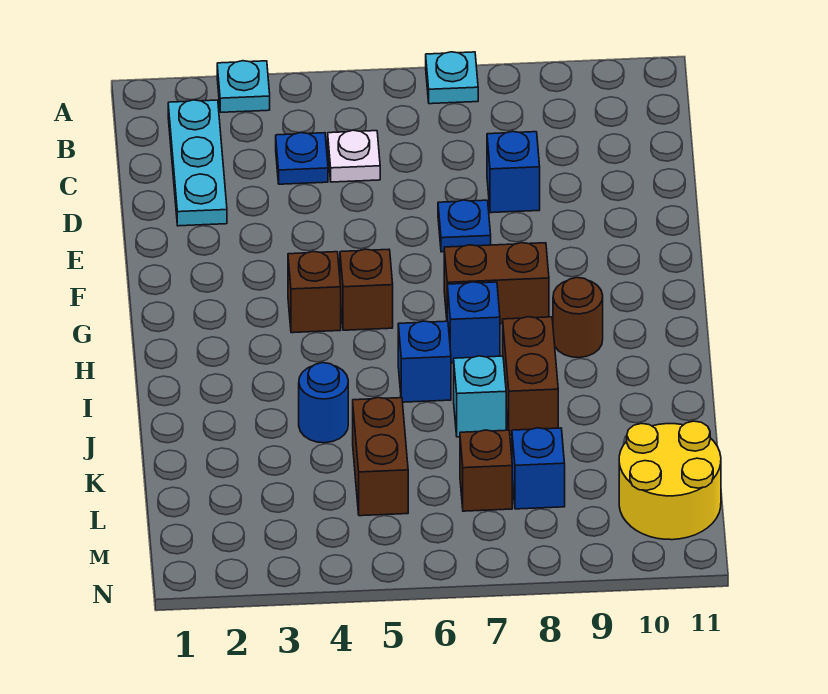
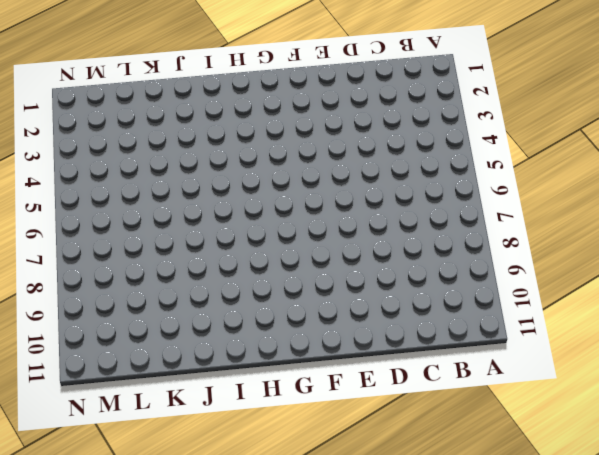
none -> cyan 1x1 plate [217,61,270,112]
none -> cyan 1x1 plate [426,52,478,104]
none -> cyan 1x3 plate [168,100,227,226]

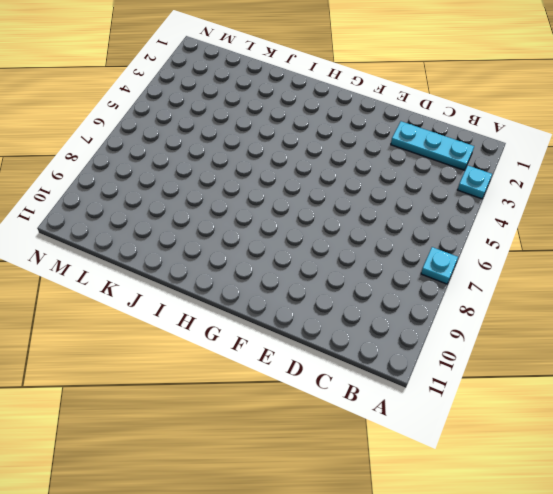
none -> blue 1x1 plate [276,133,328,184]
none -> white 1x1 plate [328,130,380,182]
none -> blue 1x1 brick [487,131,540,213]

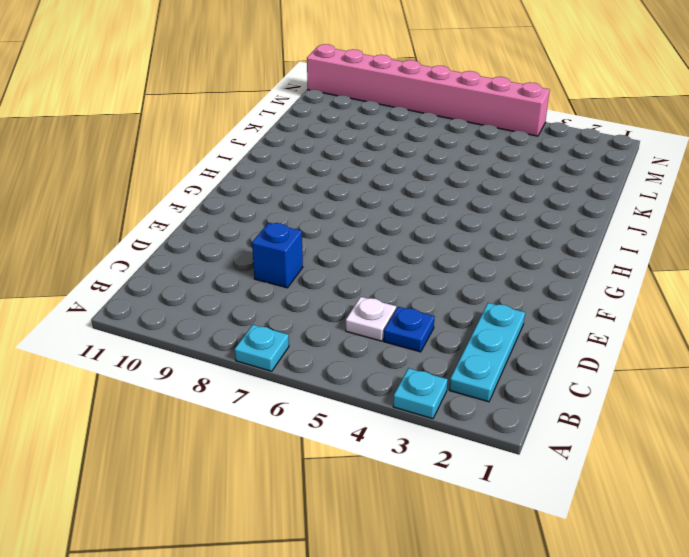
pink 1x8 brick [307,44,550,136] -> none
none -> blue 1x1 plate [438,200,491,252]
none -> brown 1x1 brick [288,251,341,333]
none -> brown 1x1 brick [340,249,393,330]

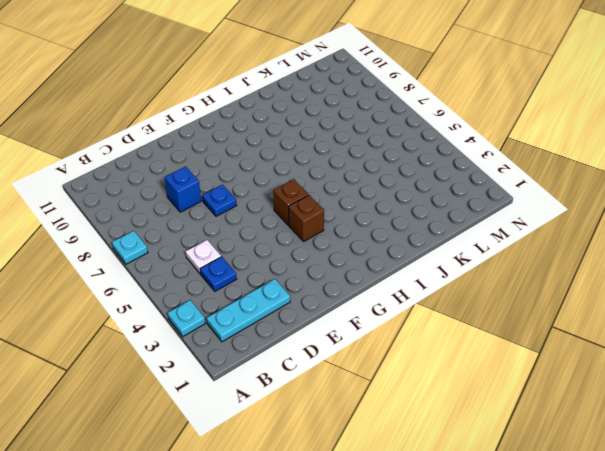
none -> brown 1x2 brick [444,243,549,324]
none -> blue 1x1 brick [447,282,500,363]
none -> brown 1x1 round brick [553,278,603,358]

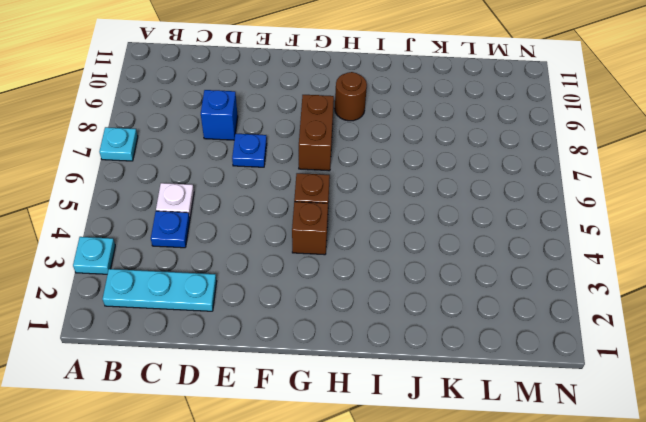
none -> blue 1x1 brick [447,282,500,363]
none -> blue 1x1 brick [398,321,451,402]
none -> brown 1x2 brick [503,317,558,435]

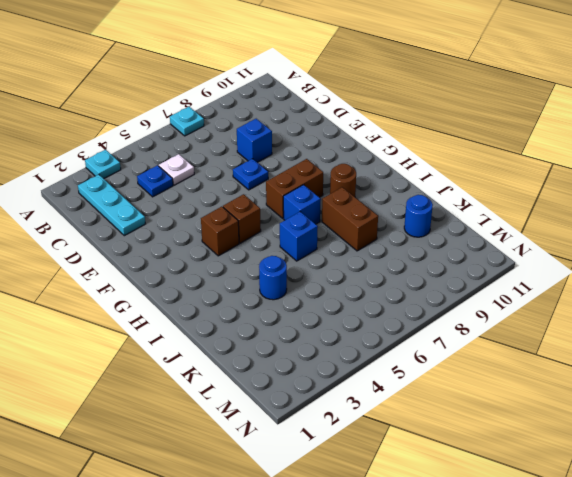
blue 1x1 round brick [404,195,433,237] -> none
none -> cyan 1x1 brick [454,356,506,437]
none -> brown 1x2 brick [353,398,408,516]
none -> brown 1x1 brick [460,430,512,511]

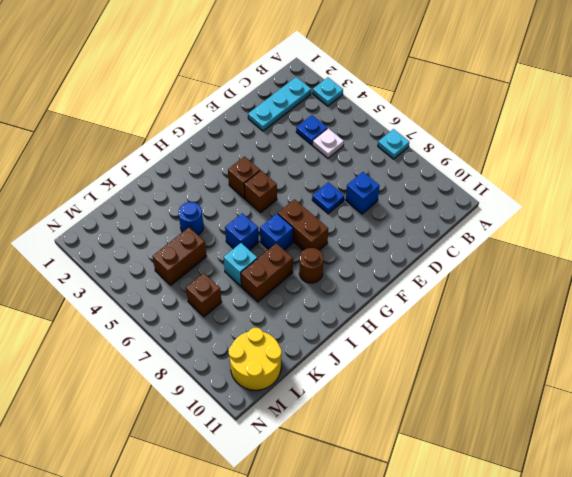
none -> blue 1x1 brick [512,428,565,509]

